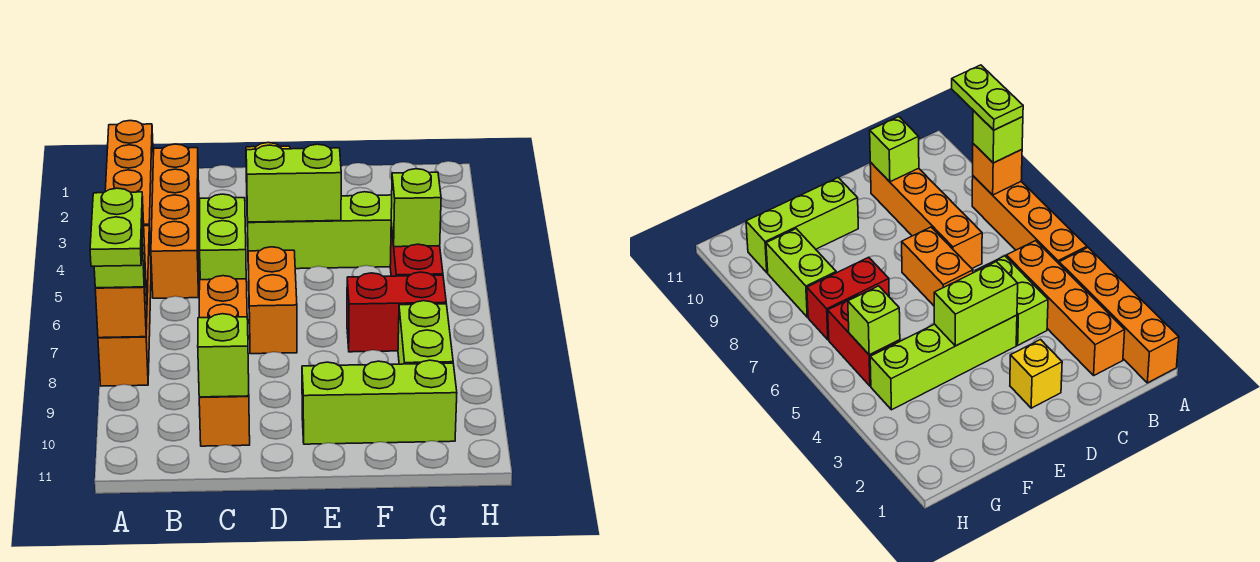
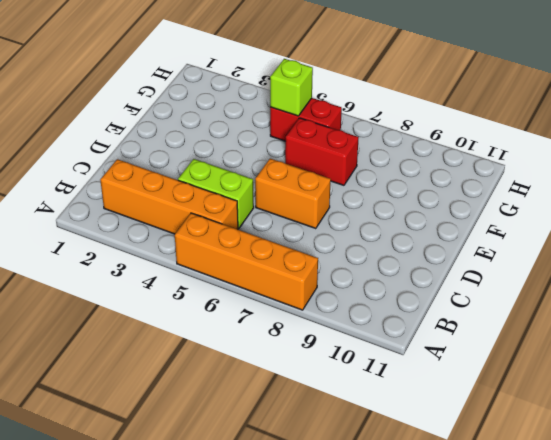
red 1x2 brick [285,118,359,185] -> red 1x2 brick turned to [347,272,446,352]
none -> orange 1x4 brick [105,121,153,255]
none -> orange 1x4 brick [199,276,250,446]
none -> yellow 1x1 brick [1010,340,1062,408]

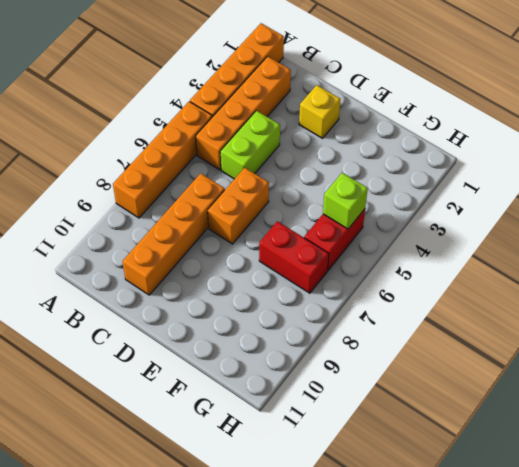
none -> lime 1x4 brick [247,192,392,269]
none -> lime 1x3 brick [302,360,457,444]
none -> lime 1x2 brick [398,301,453,364]

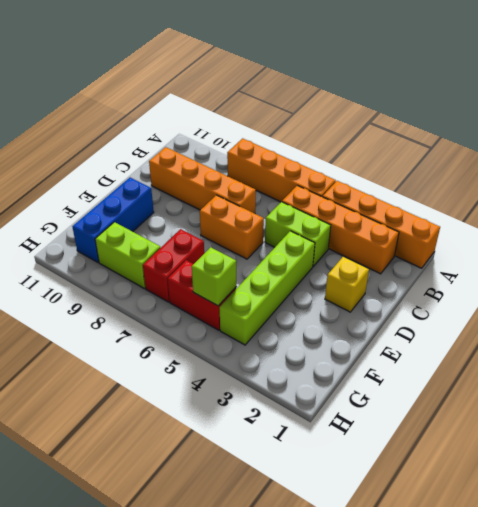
blue 1x3 brick [72,178,154,262] -> lime 1x3 brick [302,360,457,444]
none -> orange 1x1 brick [95,271,147,338]
none -> lime 1x1 brick [198,314,249,397]
none -> lime 1x2 brick [246,144,341,222]

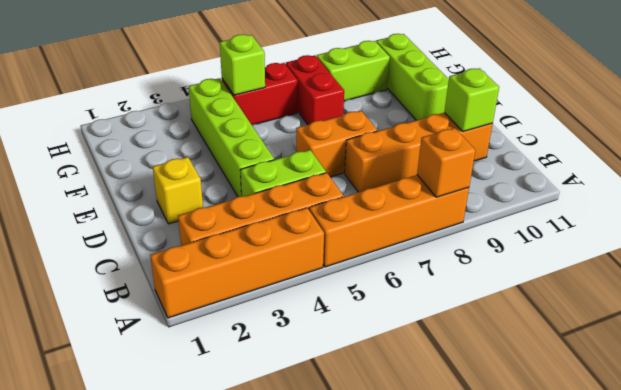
none -> lime 1x2 brick [246,144,341,222]
none -> lime 1x1 brick [94,221,145,288]
none -> lime 1x2 plate [90,188,143,266]

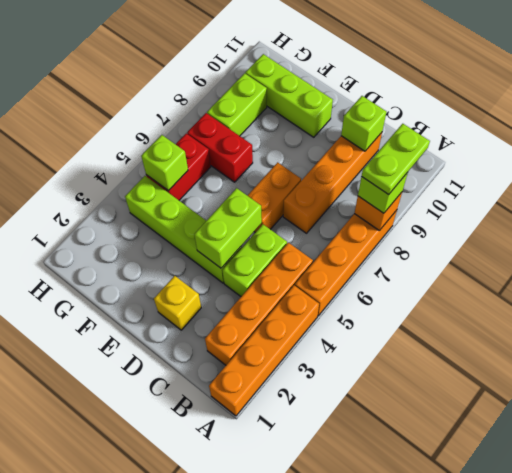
lime 1x2 brick [194,188,262,268] -> lime 1x2 brick turned to [246,144,341,222]

